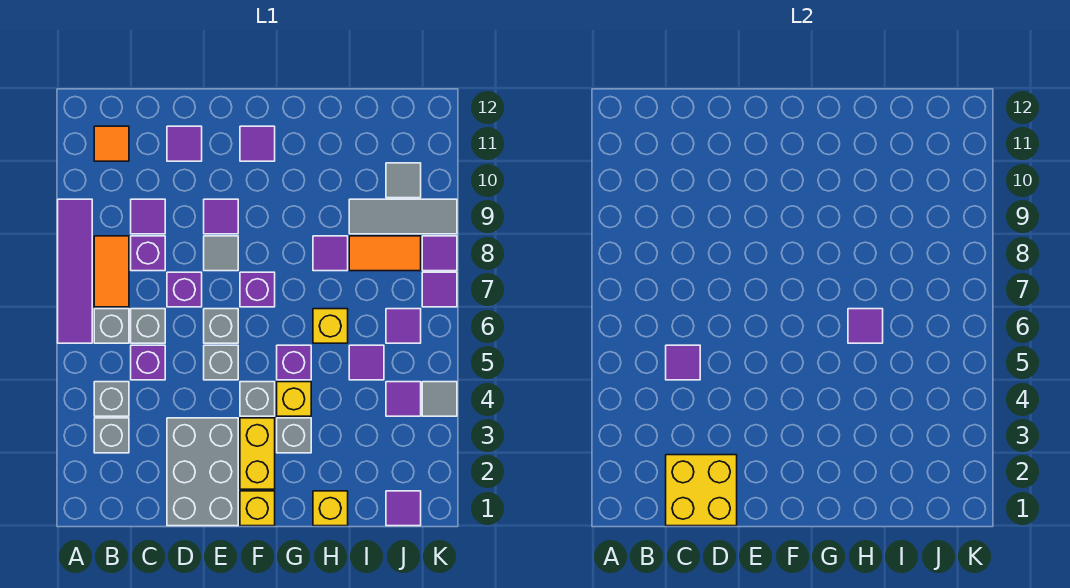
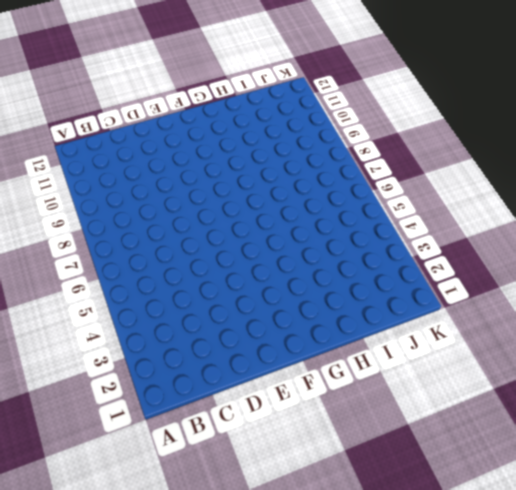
none -> purple 1x4 tile [58,199,92,343]
none -> grey 1x1 brick [94,418,129,453]
none -> grey 1x1 brick [94,382,129,416]
none -> grey 1x1 brick [94,309,129,343]

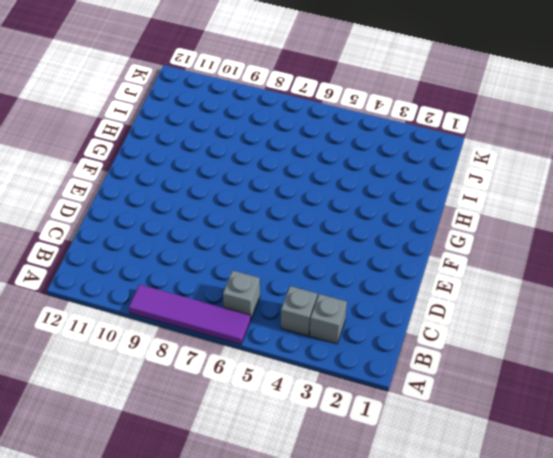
none -> orange 1x2 tile [94,236,129,307]
none -> orange 1x1 tile [94,126,129,161]
none -> purple 1x1 brick [131,345,165,380]
none -> grey 1x1 brick [131,309,165,343]

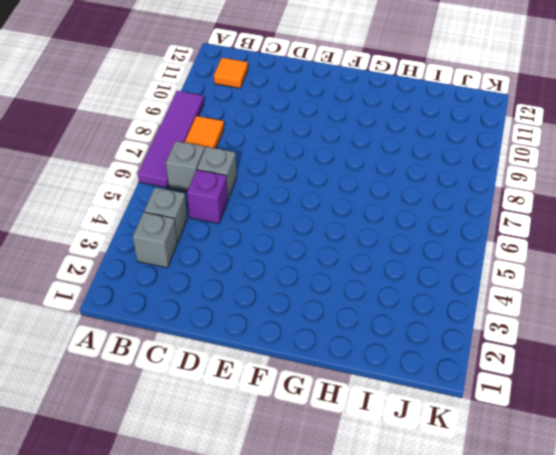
none -> purple 1x1 brick [131,236,165,271]
none -> purple 1x1 tile [131,199,165,234]
none -> grey 2x3 brick [167,418,238,526]
none -> purple 1x1 brick [167,272,202,307]

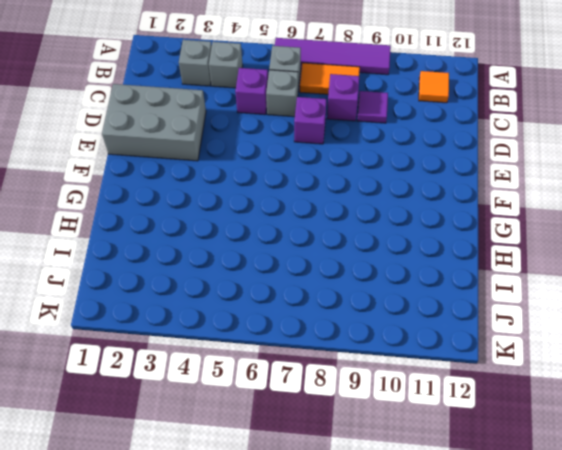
none -> purple 1x1 tile [167,126,202,161]
none -> grey 1x1 brick [204,345,238,380]
none -> grey 1x1 brick [204,309,238,343]
none -> grey 1x1 tile [204,236,238,271]

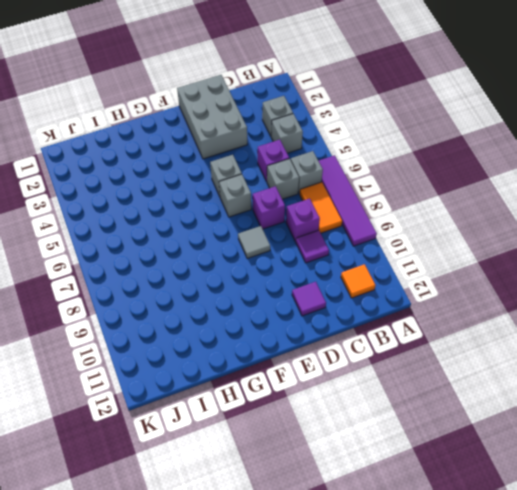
none -> purple 1x1 tile [204,199,238,234]
none -> yellow 1x1 brick [240,491,275,526]
none -> yellow 1x2 brick [240,418,275,489]
none -> grey 1x1 brick [240,382,275,416]

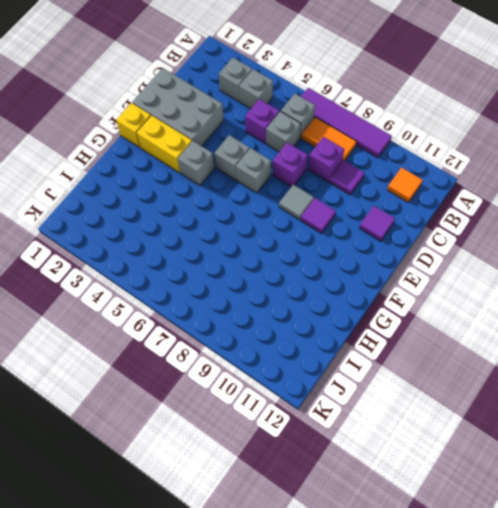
none -> purple 1x1 brick [240,272,275,307]
none -> purple 1x1 tile [240,126,275,161]
none -> grey 1x1 brick [277,418,311,453]
none -> yellow 1x1 brick [277,382,311,416]

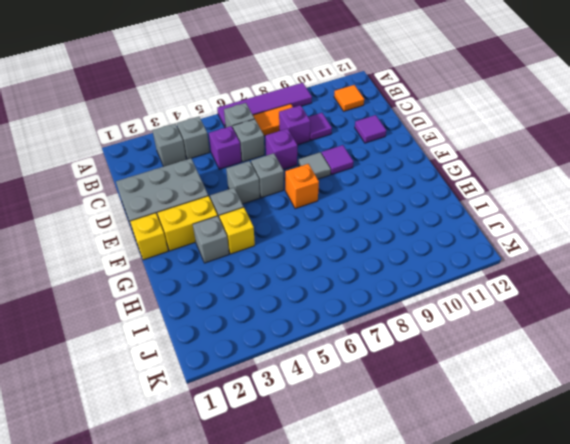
orange 1x1 brick [285,164,319,209] -> purple 1x1 brick [240,272,275,307]
none -> purple 1x1 tile [240,126,275,161]
none -> purple 1x1 brick [277,345,311,380]
none -> yellow 1x1 brick [313,491,348,526]
none -> yellow 1x1 brick [313,309,348,343]

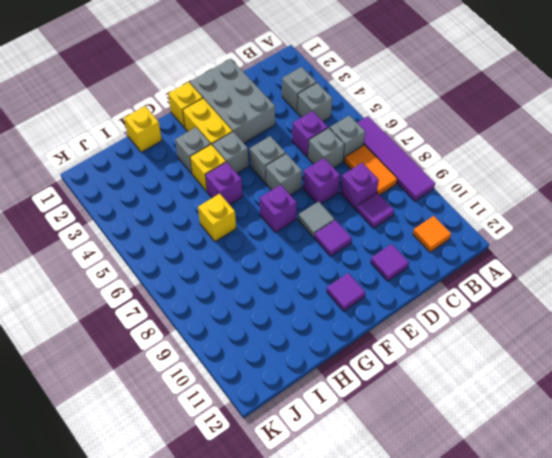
none -> purple 1x1 tile [313,236,348,271]
none -> purple 1x1 tile [349,345,384,380]
none -> orange 1x2 tile [349,236,421,271]
none -> grey 1x3 tile [349,199,457,234]

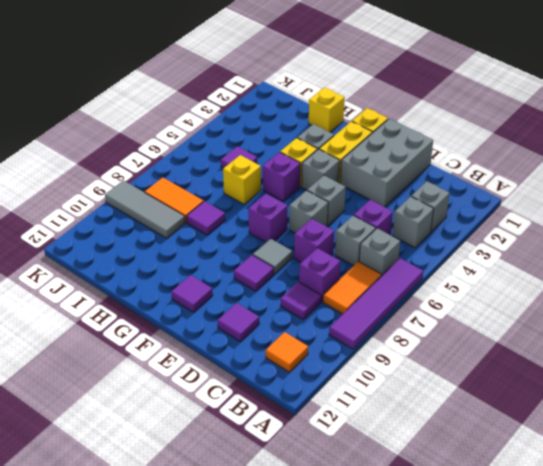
none -> purple 1x1 tile [386,491,421,526]
none -> purple 1x1 tile [386,382,421,416]
none -> purple 1x1 tile [386,309,421,343]
none -> grey 1x1 tile [386,163,421,198]

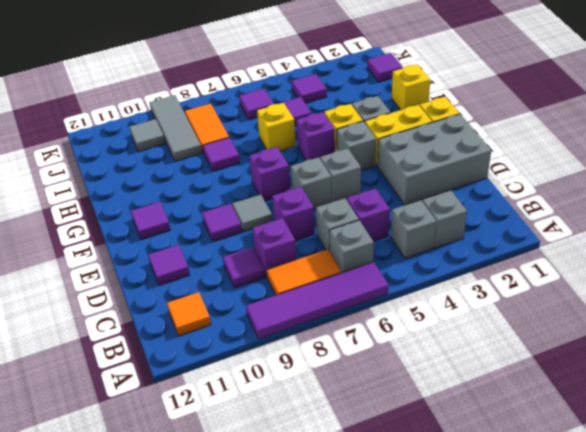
none -> grey 1x1 tile [422,382,457,416]
none -> purple 1x1 tile [422,272,457,307]
none -> purple 1x1 tile [422,236,457,271]
none -> yellow 2x2 brick [666,455,737,526]

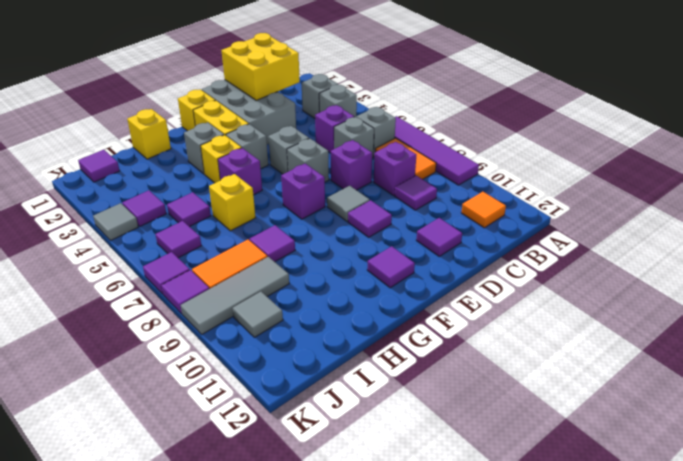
none -> purple 1x1 tile [666,345,700,380]
none -> purple 1x1 tile [848,309,883,343]

